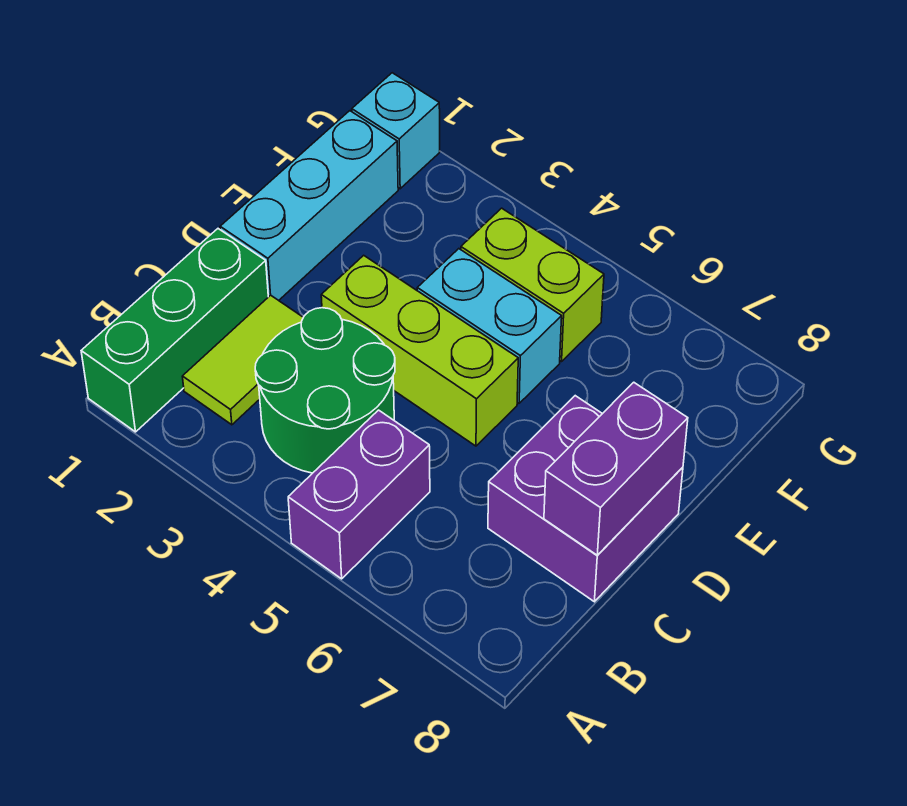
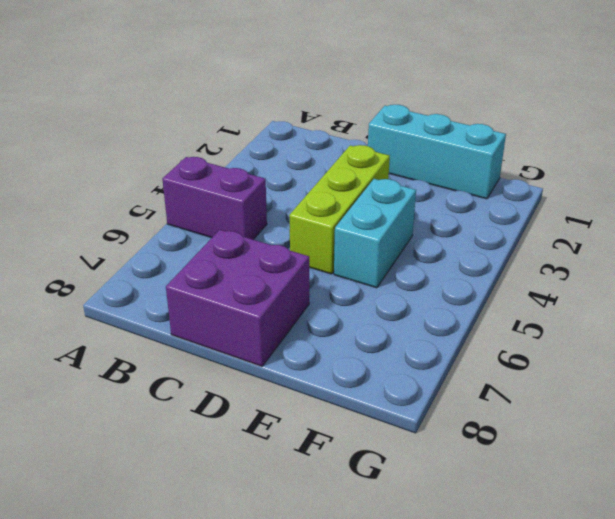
none -> green 1x3 brick [81,229,268,432]
none -> lime 1x2 tile [182,295,303,425]

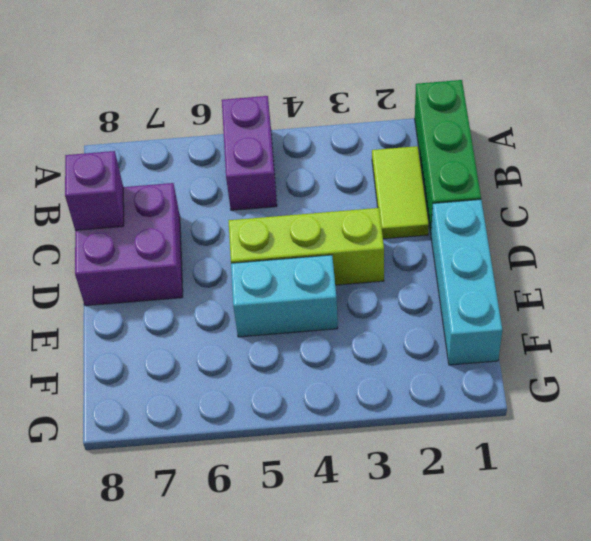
purple 1x1 brick [65,151,124,230] -> purple 1x2 brick [544,382,688,555]
none -> green 2x2 round brick [255,308,395,473]
none -> lime 1x2 brick [461,208,604,362]

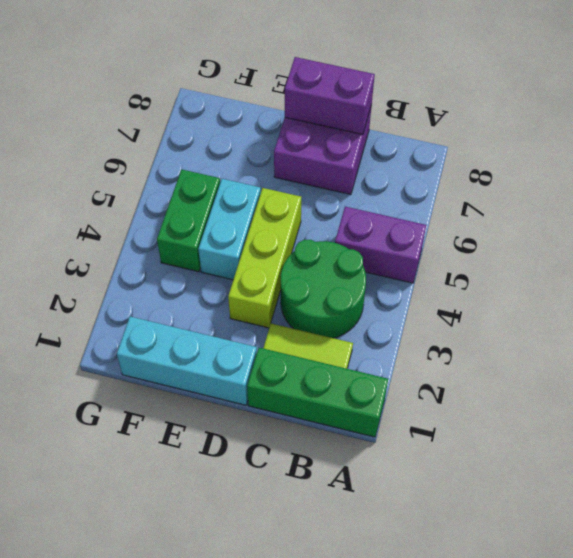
green 1x2 brick [157,169,220,272] -> lime 1x2 brick [461,208,604,362]
none -> cyan 1x1 brick [352,73,440,189]

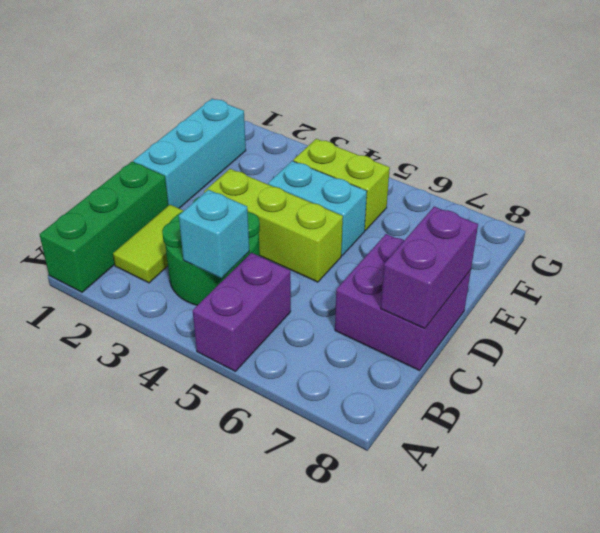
cyan 1x1 brick [179,190,249,278] -> cyan 1x1 brick moved to [352,73,440,189]

